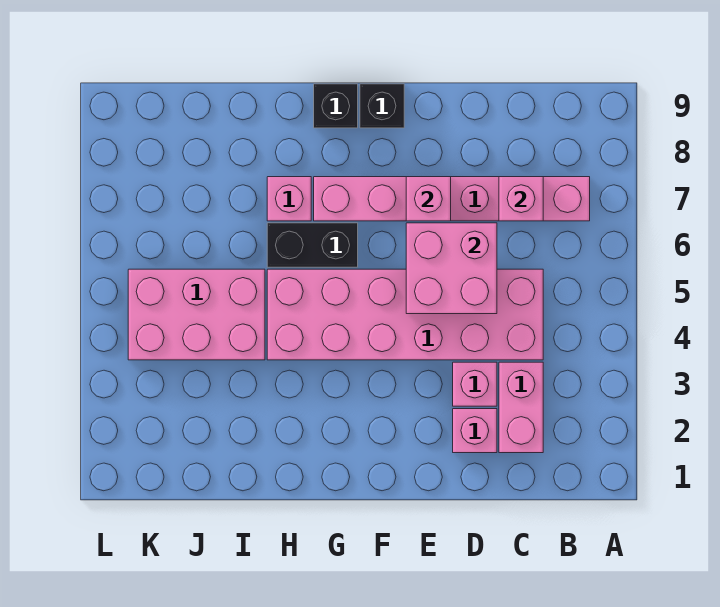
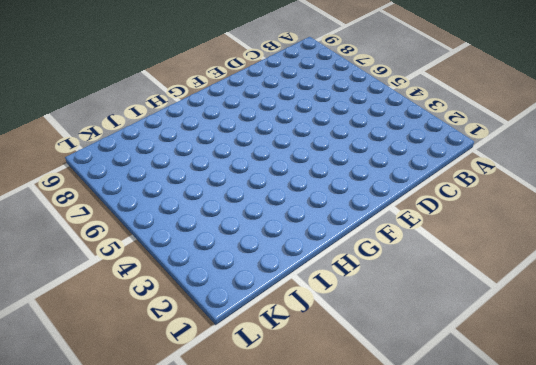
none -> pink 1x6 brick [314,177,590,221]
none -> pink 1x2 brick [499,362,543,453]
none -> pink 2x6 brick [267,269,543,360]

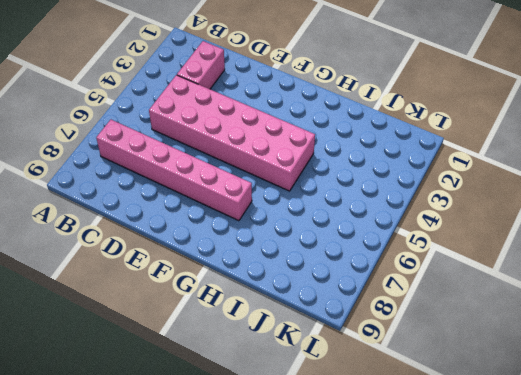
none -> pink 1x1 brick [453,409,497,453]
none -> pink 1x1 brick [453,362,497,406]
none -> black 1x1 brick [360,84,404,128]

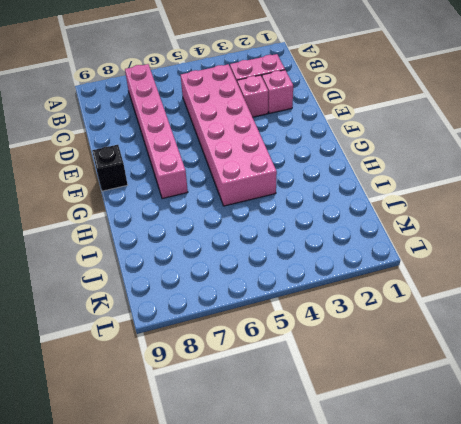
none -> black 1x2 brick [267,223,358,267]
none -> black 1x1 brick [314,84,358,128]
none -> pink 1x1 brick [267,177,311,221]

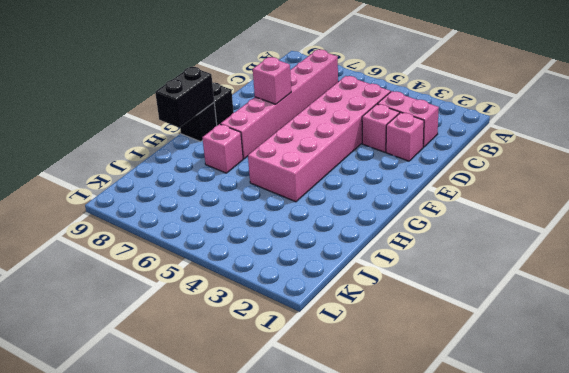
black 1x2 brick [155,67,214,128] -> black 1x2 brick moved to [267,223,358,267]
none -> pink 2x3 brick [128,269,265,360]
none -> pink 1x1 brick [499,177,543,221]
none -> pink 2x2 brick [406,223,497,314]

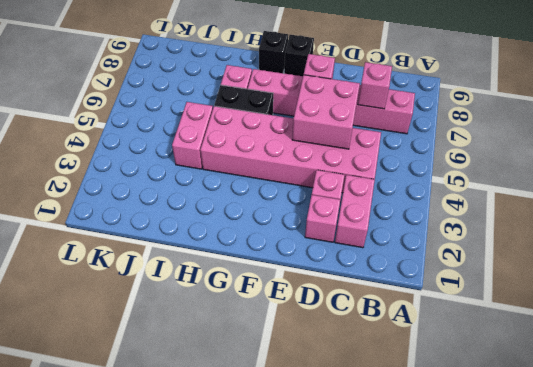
pink 1x2 brick [172,102,213,169] -> pink 2x3 brick [128,269,265,360]

